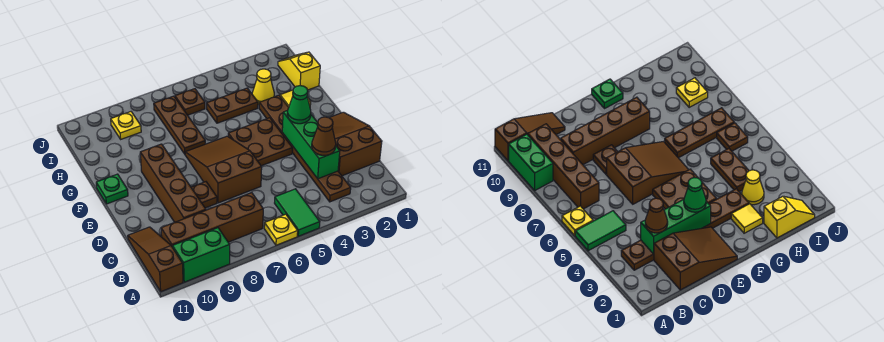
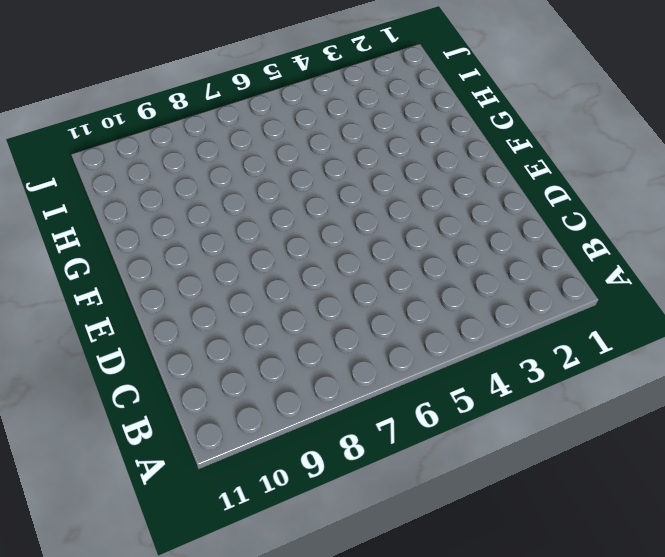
none -> green 1x2 tile [275,189,320,236]
none -> yellow 1x1 plate [264,214,298,245]
none -> green 1x2 brick [173,228,230,282]

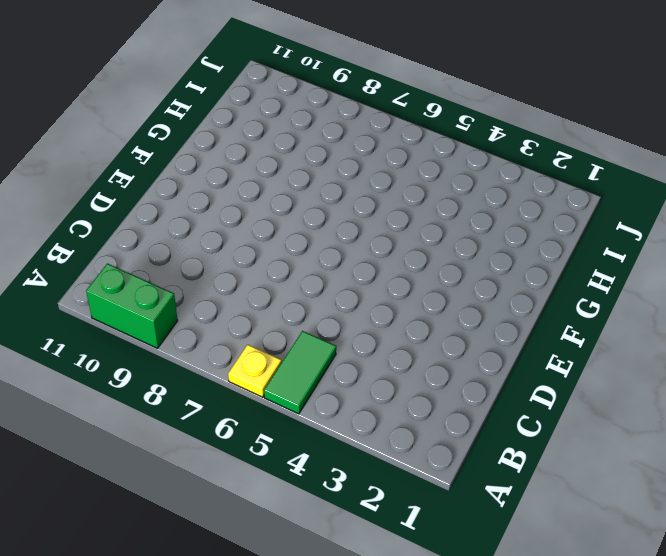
none -> brown 1x3 slope [128,227,183,292]
none -> brown 1x6 plate [259,95,351,202]
none -> brown 1x4 brick [161,193,263,247]

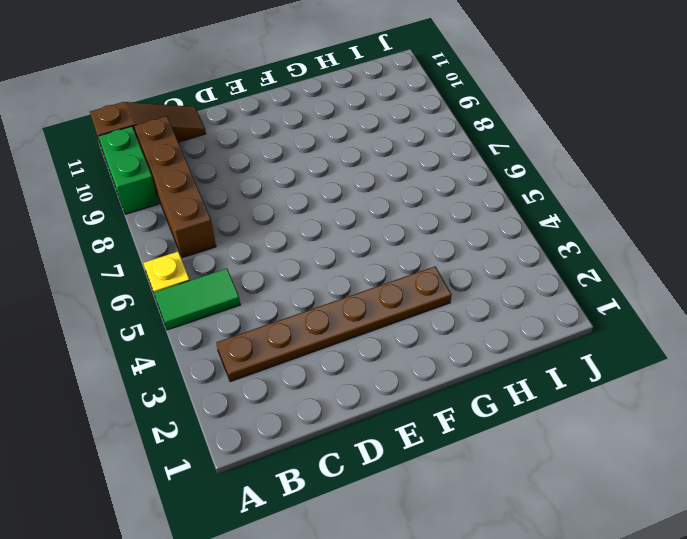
none -> brown 2x3 slope [329,112,382,176]
none -> brown 1x4 brick [140,144,206,222]
none -> brown 2x3 slope [185,136,262,203]

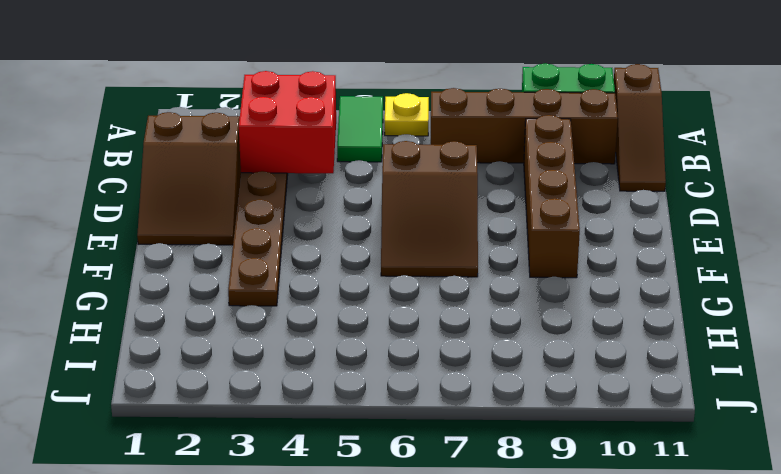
red 2x2 brick [239,71,336,173] -> green 1x3 brick [282,110,340,179]
none -> brown 1x1 plate [191,182,217,208]
none -> brown 2x2 plate [228,118,292,166]
none -> green 1x1 plate [96,174,128,204]

